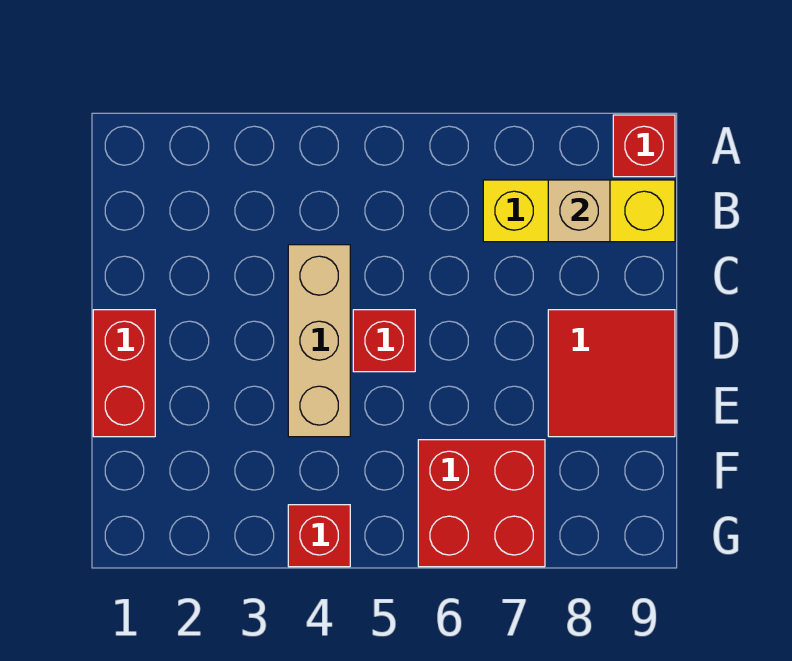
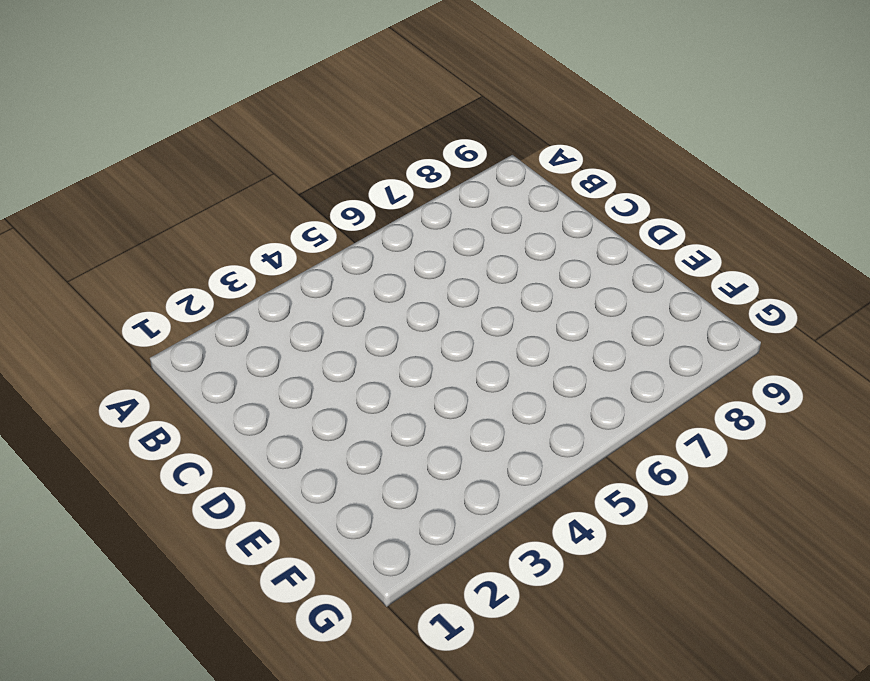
none -> red 1x1 brick [613,115,675,177]
none -> yellow 1x3 brick [483,180,675,242]

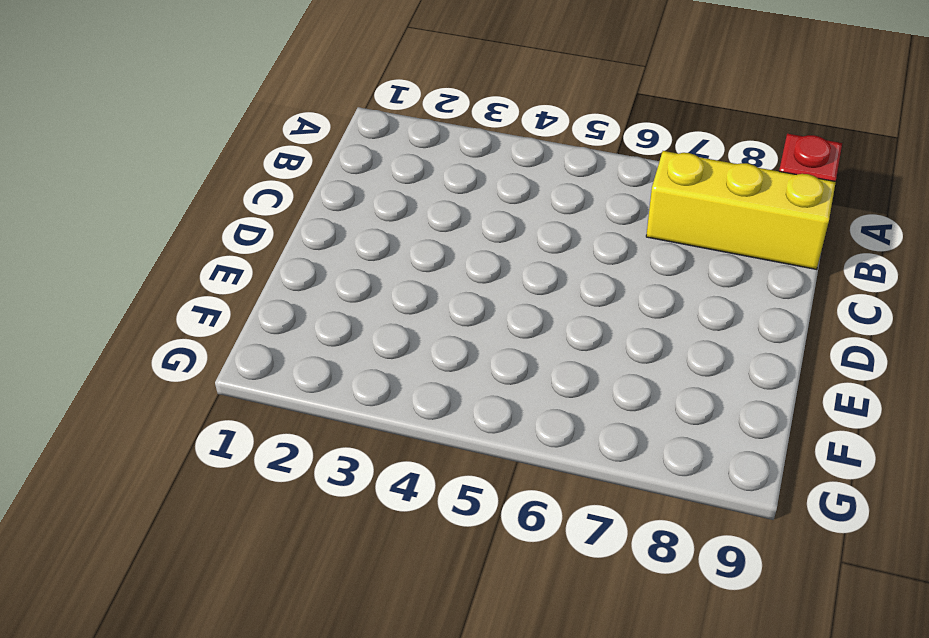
none -> tan 1x3 brick [288,245,350,437]
none -> red 1x2 brick [93,310,155,437]

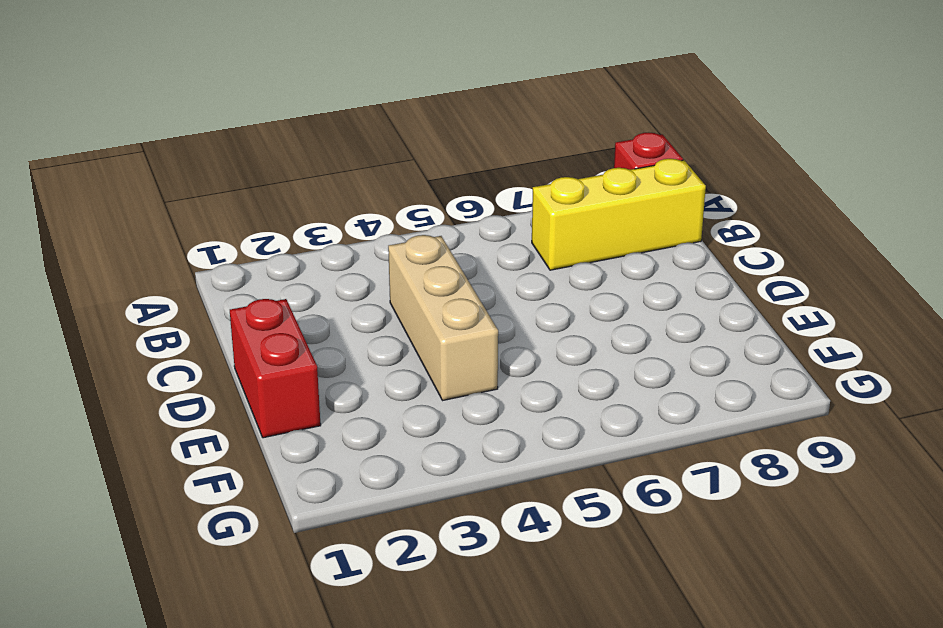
none -> red 1x1 brick [353,310,415,372]
none -> red 2x2 tile [548,310,675,437]

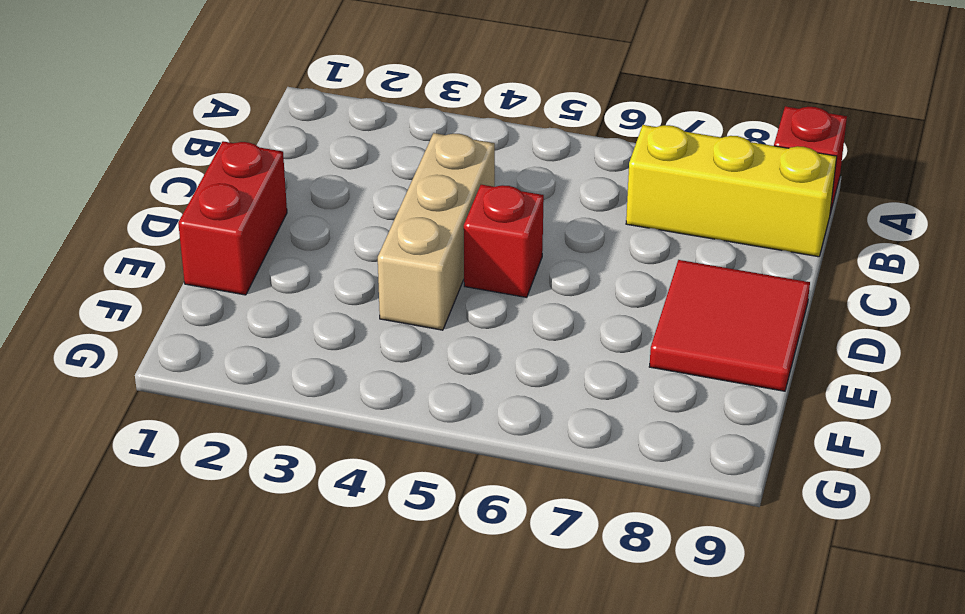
none -> red 2x2 brick [418,440,545,567]
none -> red 1x1 brick [288,505,350,567]

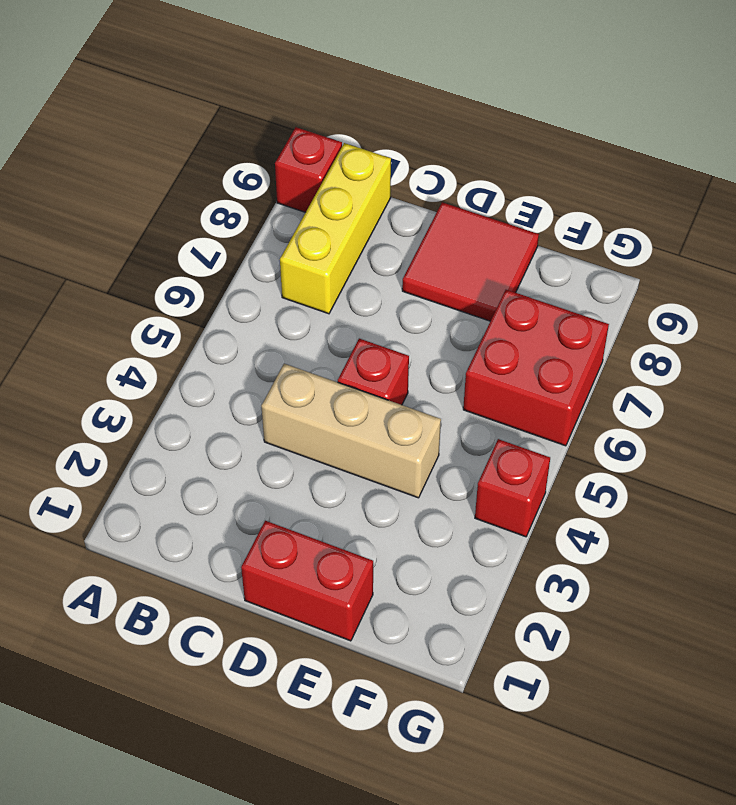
none -> tan 1x1 brick [548,180,610,242]

